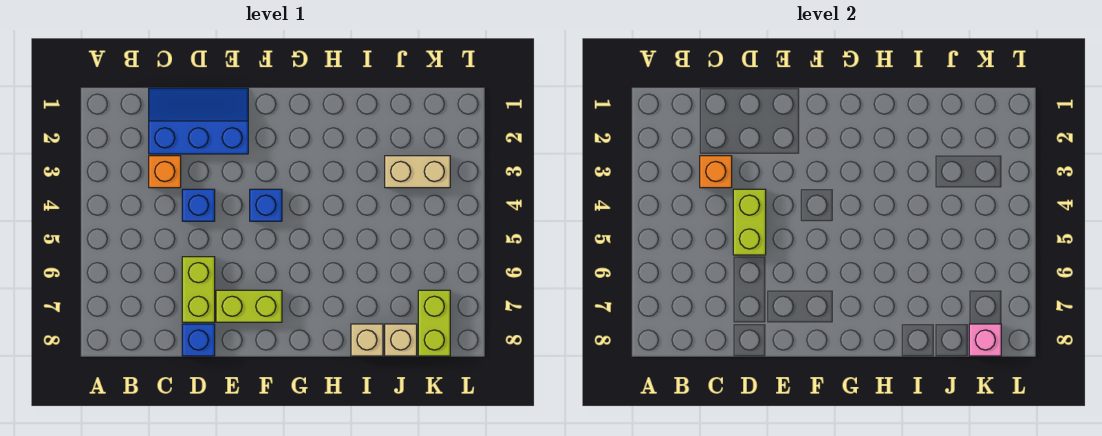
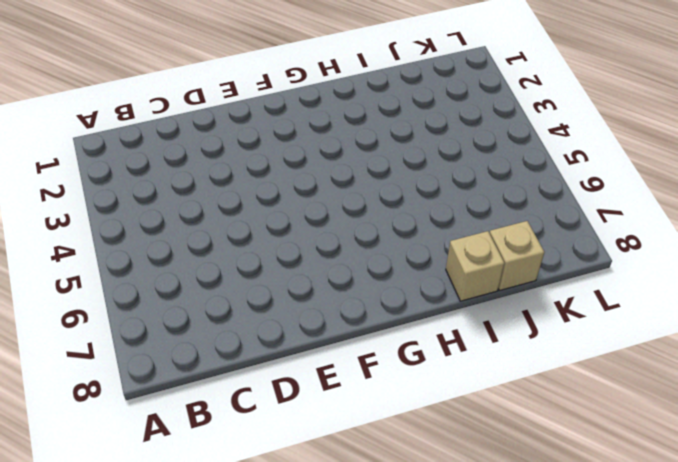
none -> blue 2x3 slope [149,88,248,154]
none -> orange 1x1 brick [149,156,181,188]
none -> blue 1x1 brick [182,189,215,221]

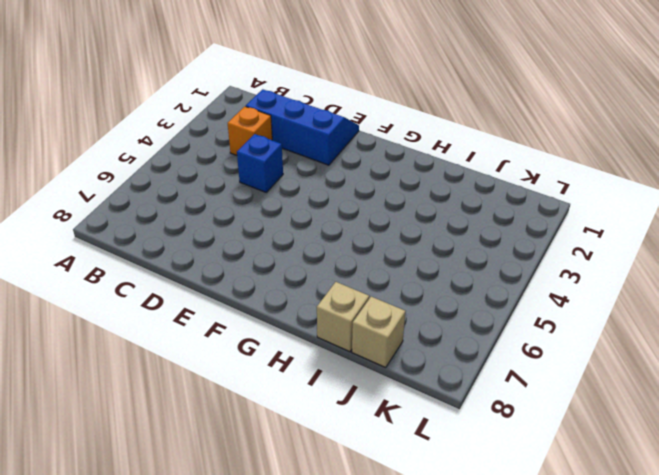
none -> lime 1x2 brick [182,257,215,322]
none -> blue 1x1 brick [182,324,215,356]
none -> lime 1x2 brick [216,290,282,322]

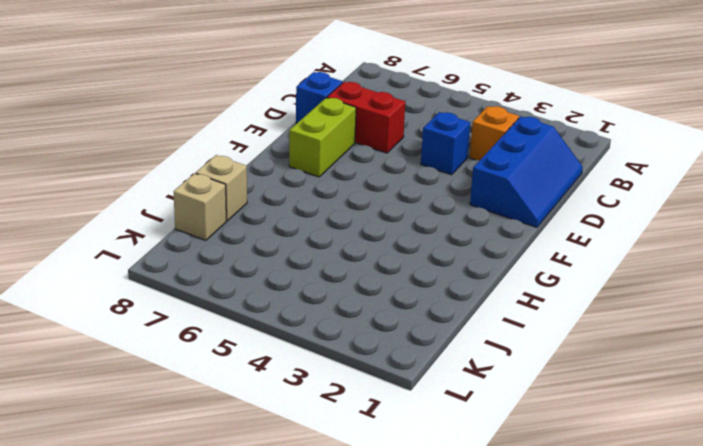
red 1x2 brick [327,82,405,153] -> lime 1x2 brick [182,257,215,322]
none -> blue 1x1 brick [250,189,282,221]
none -> tan 1x2 brick [385,156,450,188]
none -> lime 1x2 brick [418,290,450,356]

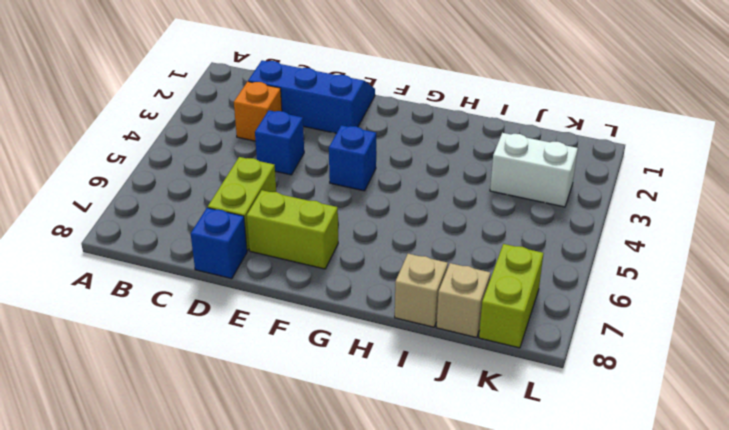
white 1x2 brick [490,133,578,207] -> tan 1x2 brick [385,156,450,188]
none -> orange 1x1 brick [700,156,732,188]
none -> lime 1x2 brick [733,189,766,255]
none -> pink 1x1 brick [969,324,1001,356]

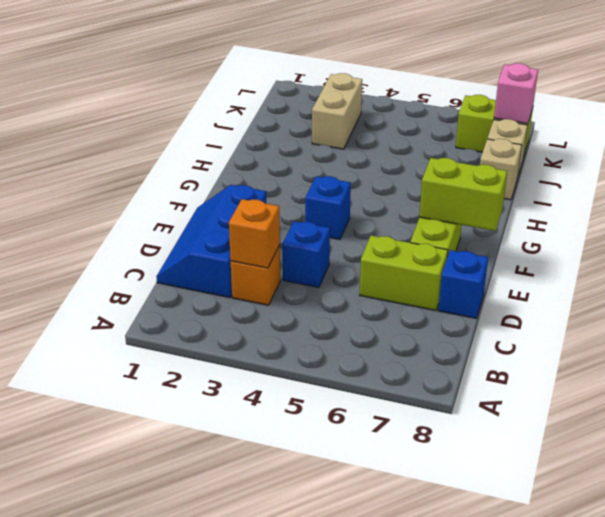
lime 1x2 brick [419,158,507,231] -> lime 1x2 brick moved to [733,189,766,255]

